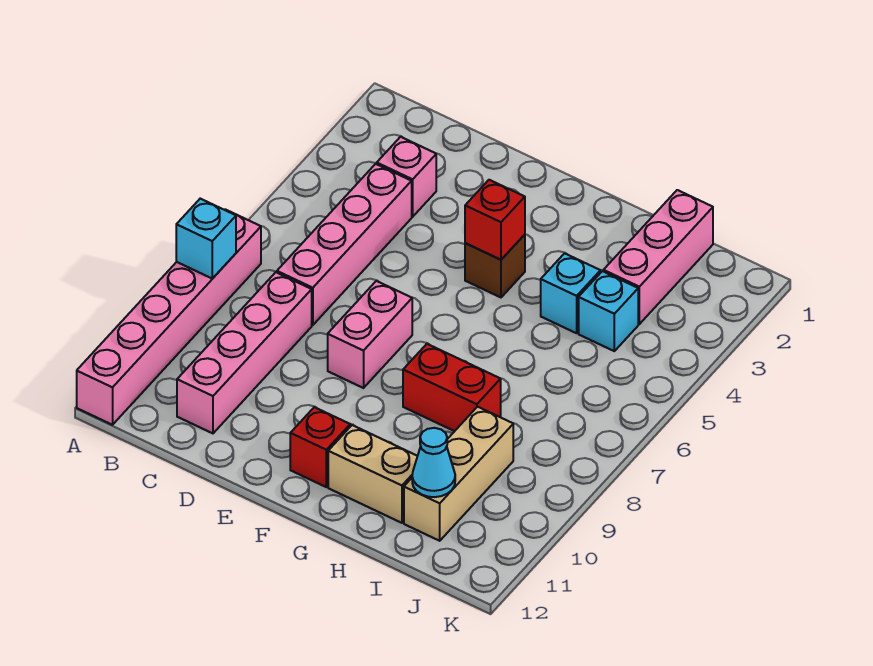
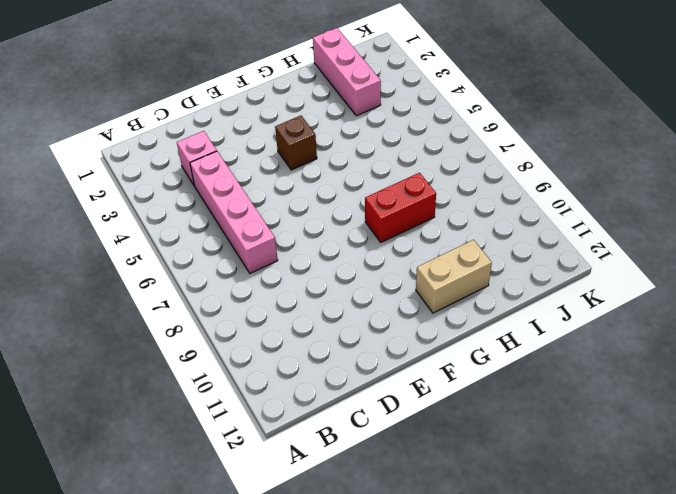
none -> pink 1x6 brick [77,209,261,425]
none -> pink 1x4 brick [177,272,312,433]
none -> pink 1x2 brick [328,281,412,388]

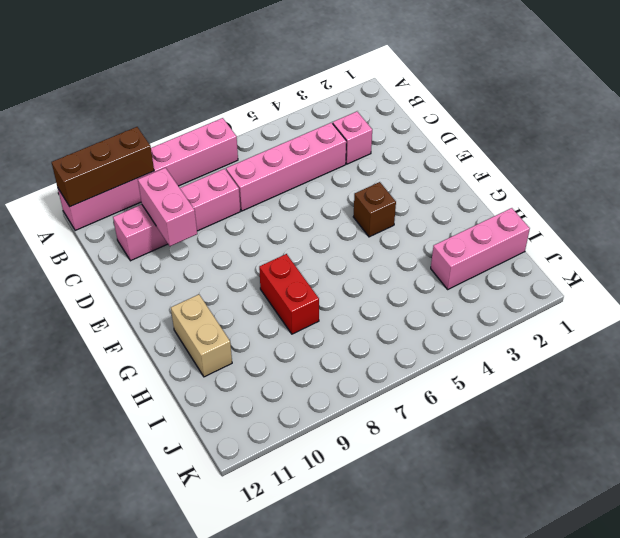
brown 1x3 brick [52,127,154,207] -> none
pink 1x2 brick [138,168,197,246] -> pink 1x2 brick turned to [328,281,412,388]
none -> red 1x1 brick [290,407,350,487]
none -> cyan 1x1 brick [541,253,600,333]
none -> cyan 1x1 brick [579,271,638,351]

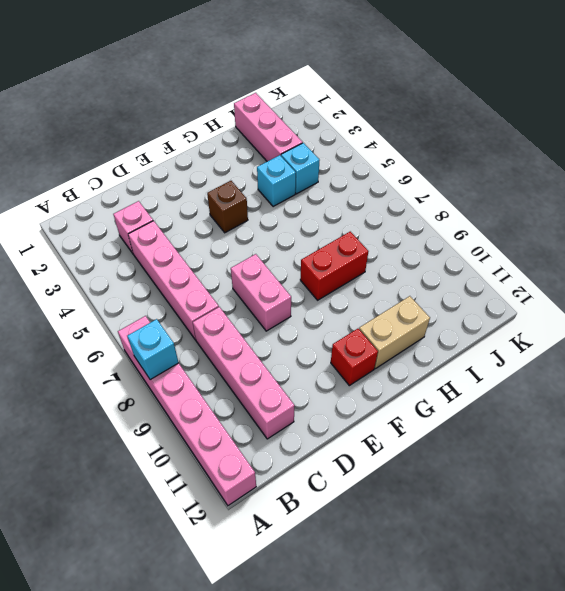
none -> tan 1x3 brick [404,407,513,541]
none -> red 1x1 brick [465,180,525,260]
none -> cyan 1x1 cone [412,428,455,497]

